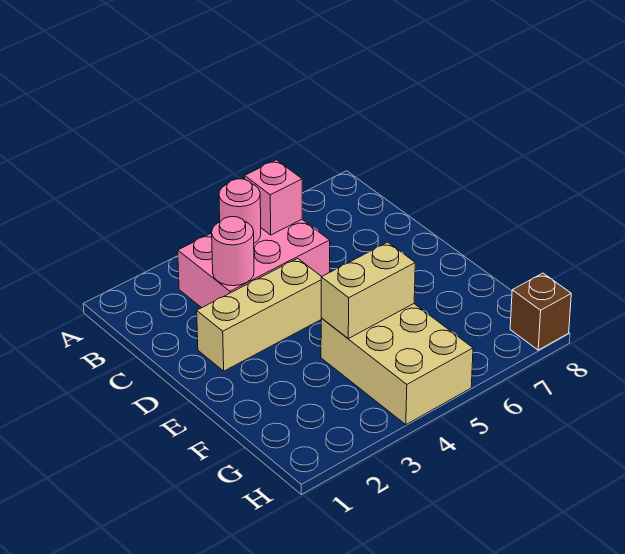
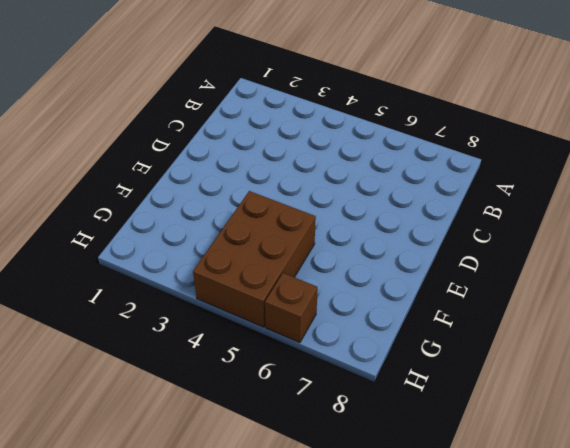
brown 2x3 brick [193,191,316,327] -> tan 2x3 brick [321,304,473,425]
brown 1x1 brick [265,273,318,343] -> brown 1x1 brick moved to [510,273,571,350]
none -> pink 2x3 brick [178,220,330,308]
none -> tan 1x3 brick [197,258,321,371]

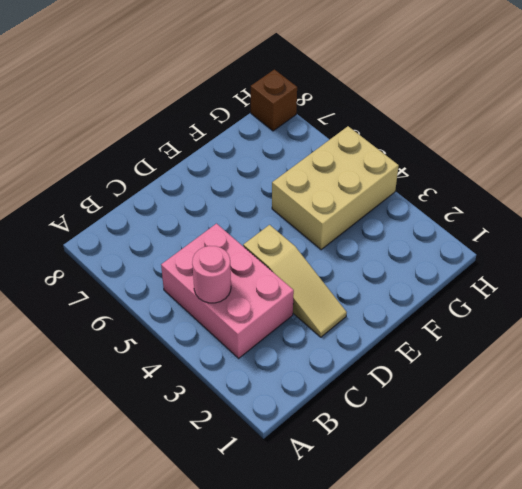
tan 1x3 slope [243,225,347,337] -> tan 1x3 brick [197,258,321,371]
none -> pink 1x1 brick [245,160,302,235]
none -> pink 1x1 round brick [212,217,254,286]

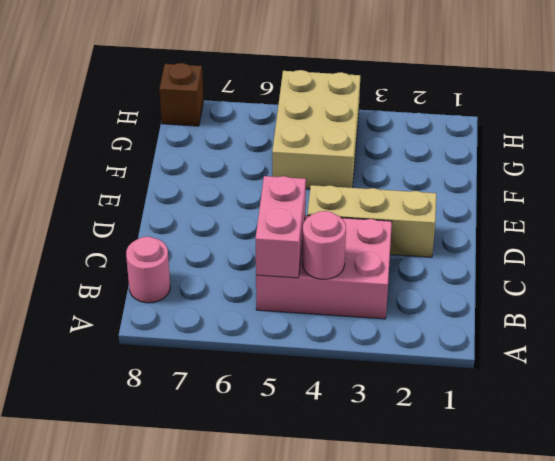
pink 1x2 brick [256,176,306,278] -> pink 1x1 brick [245,160,302,235]
pink 1x1 round brick [126,236,170,303] -> pink 1x1 round brick moved to [212,217,254,286]
none -> tan 1x2 brick [321,242,415,339]

